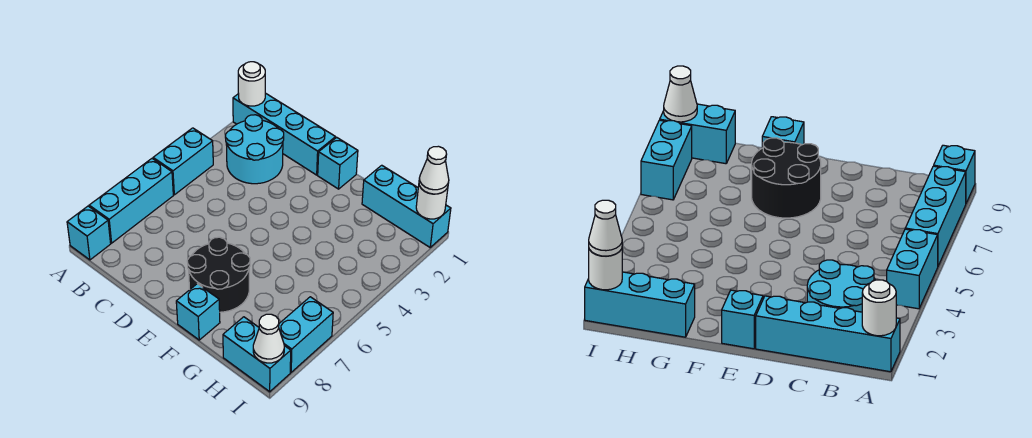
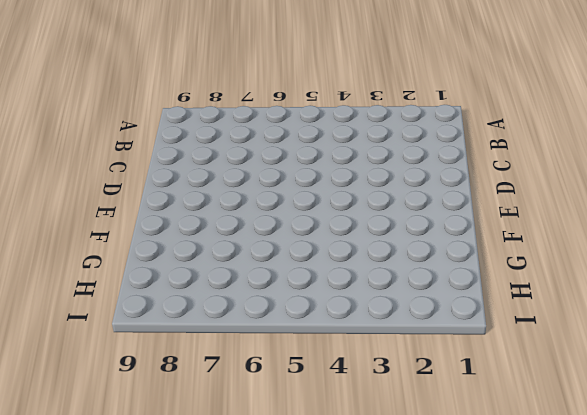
none -> cyan 1x4 brick [233,93,336,175]
none -> cyan 1x2 brick [153,128,213,195]
none -> cyan 1x3 brick [89,159,173,243]

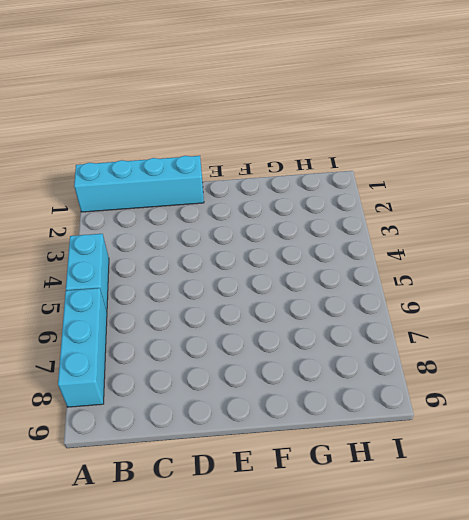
none -> cyan 1x1 brick [67,206,111,260]
none -> cyan 2x2 round brick [226,115,284,184]
none -> cyan 1x1 brick [318,137,358,189]

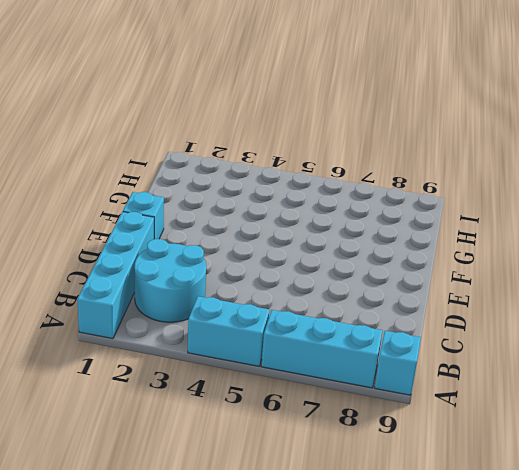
none -> black 2x2 round brick [187,237,250,312]
none -> cyan 1x1 brick [176,284,220,340]
none -> cyan 1x3 brick [362,165,451,247]

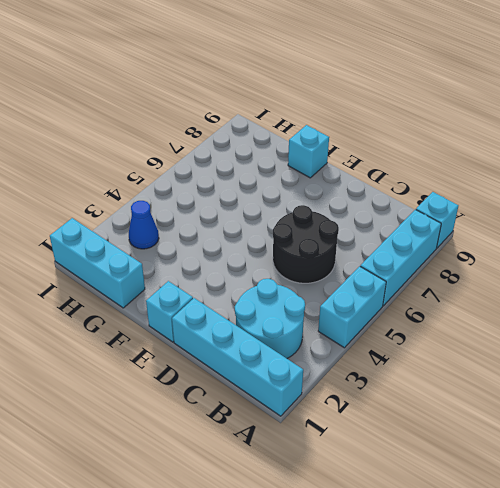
black 2x2 round brick [273,205,339,283] -> black 2x2 round brick moved to [187,237,250,312]
blue 1x1 cone [129,201,159,249] -> none
none -> cyan 1x2 brick [223,317,291,392]
none -> cyan 1x2 brick [279,297,333,372]
none -> white 1x1 round brick [238,62,265,106]

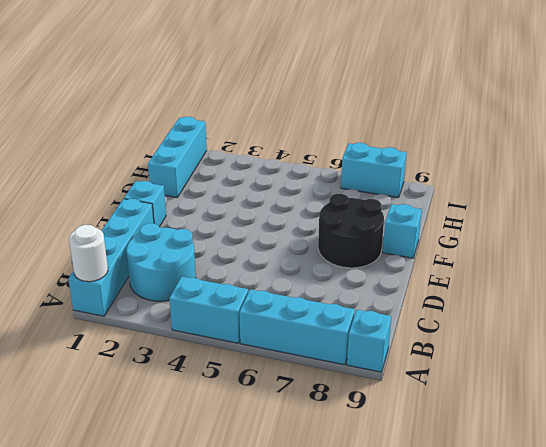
none -> cyan 1x2 brick [223,317,291,392]
none -> white 1x1 round brick [416,186,448,219]
none -> white 1x1 cone [253,314,284,363]

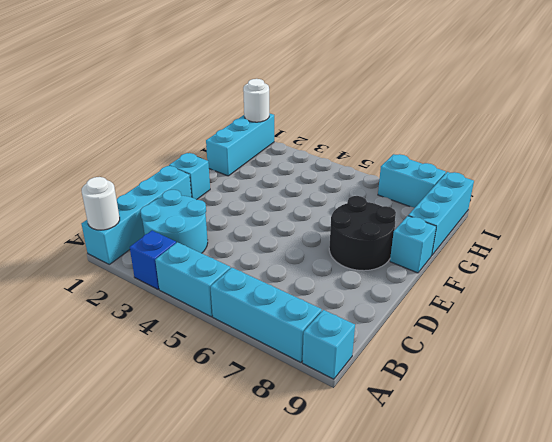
blue 1x1 brick [130,231,176,289] -> none
cyan 1x3 brick [408,172,474,256] -> cyan 1x2 brick [223,317,291,392]
none -> white 1x1 cone [253,314,284,363]
none -> white 1x1 cone [419,146,449,194]

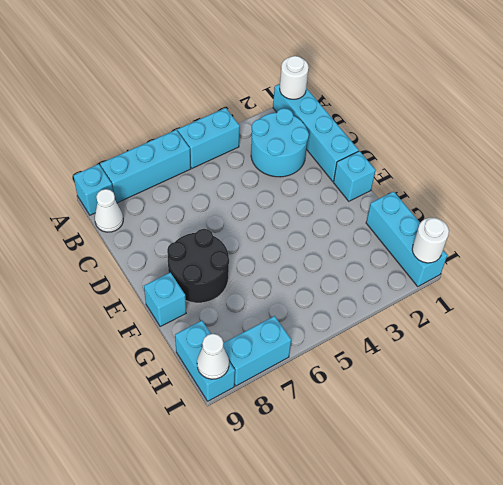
white 1x1 cone [95,189,123,232] -> white 1x1 cone moved to [419,146,449,194]

